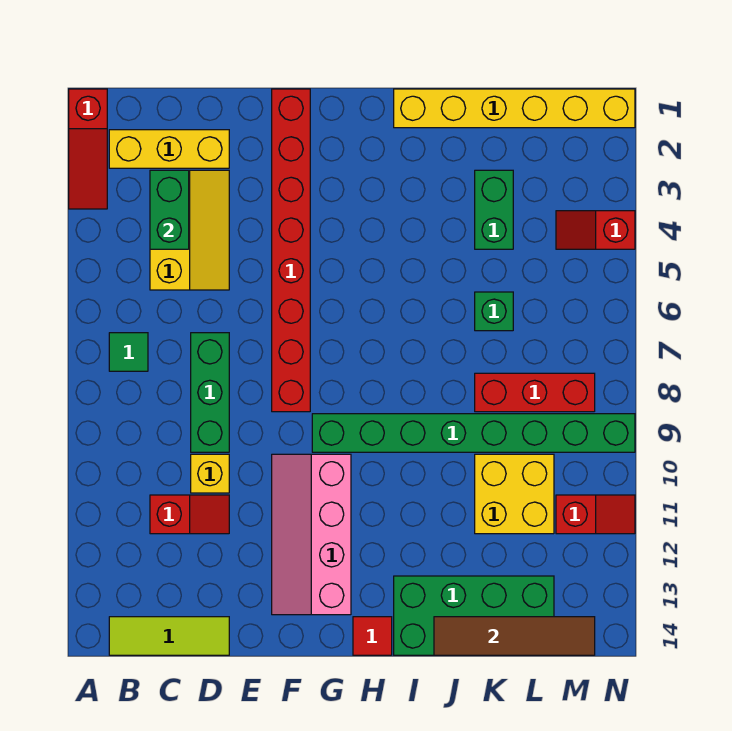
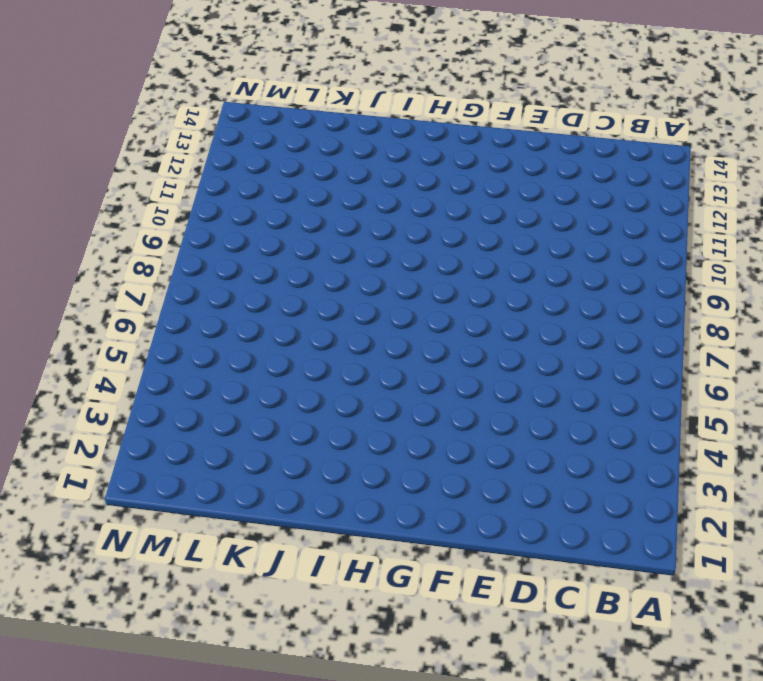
none -> red 1x3 slope [69,89,107,209]
none -> yellow 1x3 brick [109,130,229,168]
none -> green 1x1 tile [109,333,148,371]

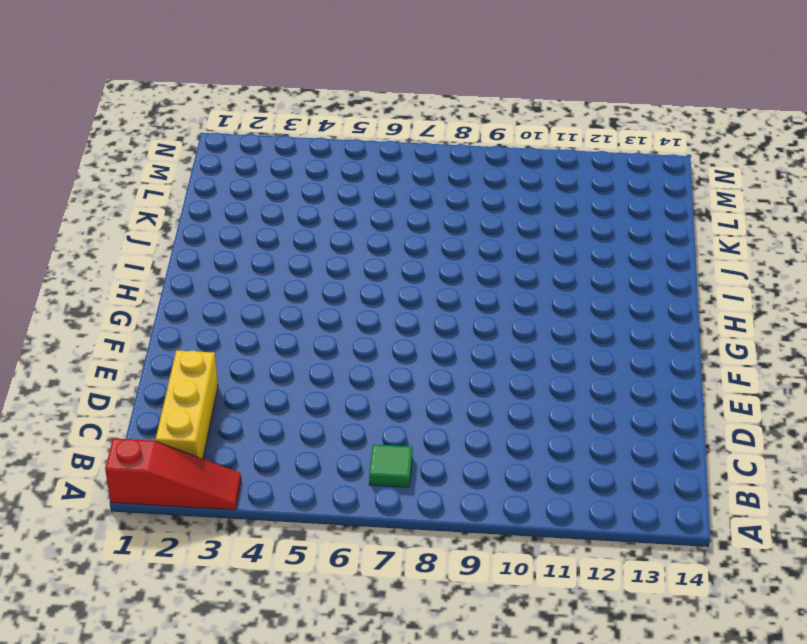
none -> lime 1x3 tile [109,617,229,655]
none -> yellow 2x3 slope [150,170,229,290]
none -> red 1x2 slope [150,495,229,534]

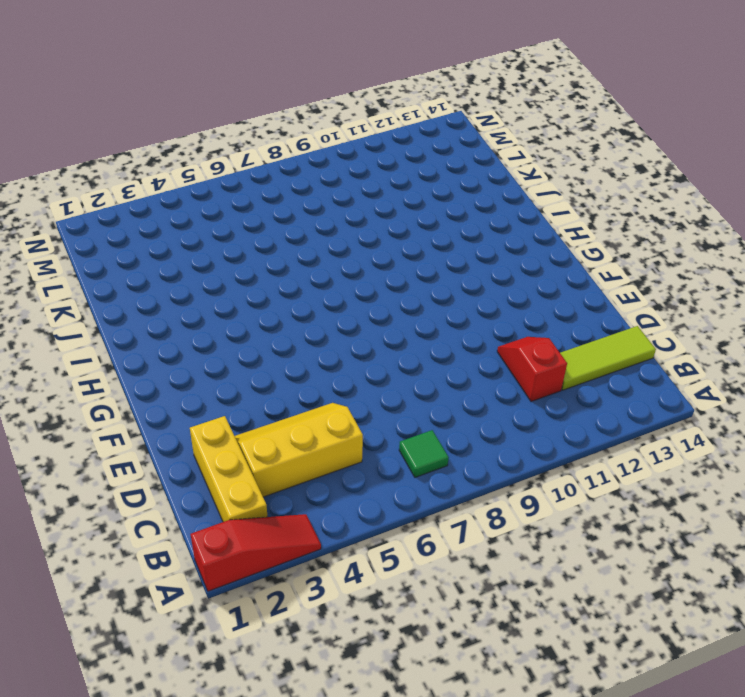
lime 1x3 tile [560,326,656,390] -> lime 1x3 tile turned to [109,617,229,655]
none -> green 1x3 brick [191,333,229,452]
none -> yellow 1x1 brick [191,454,229,493]
none -> red 1x8 brick [272,89,310,412]

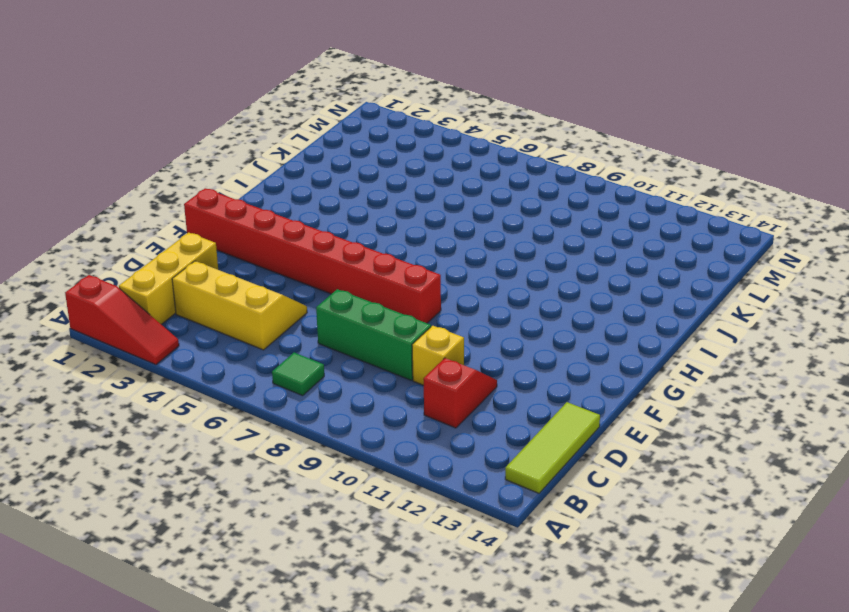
none -> pink 2x4 slope [272,454,351,615]
none -> green 1x8 brick [312,414,635,452]
none -> red 1x1 tile [353,617,392,655]

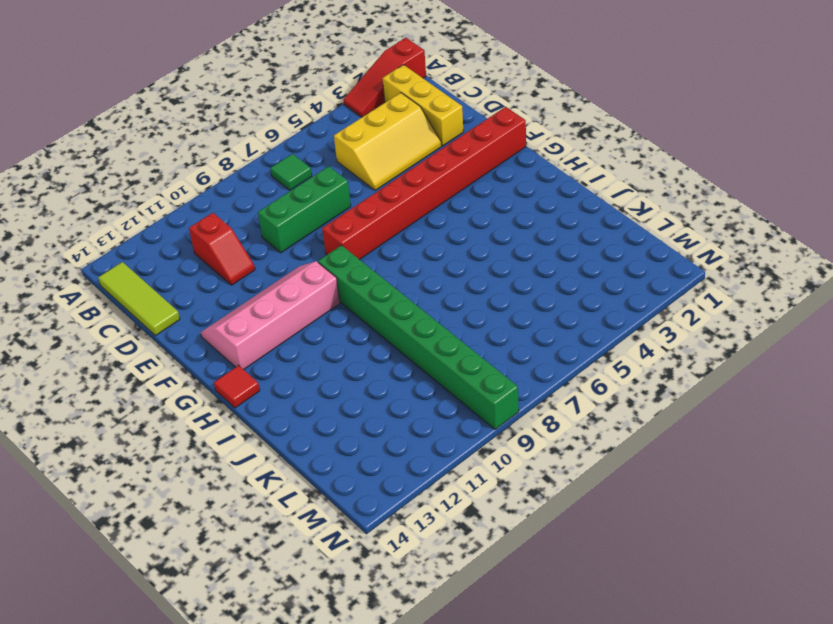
none -> yellow 1x1 brick [191,454,229,493]
none -> yellow 1x6 brick [394,89,635,128]
none -> green 2x4 brick [394,576,554,655]

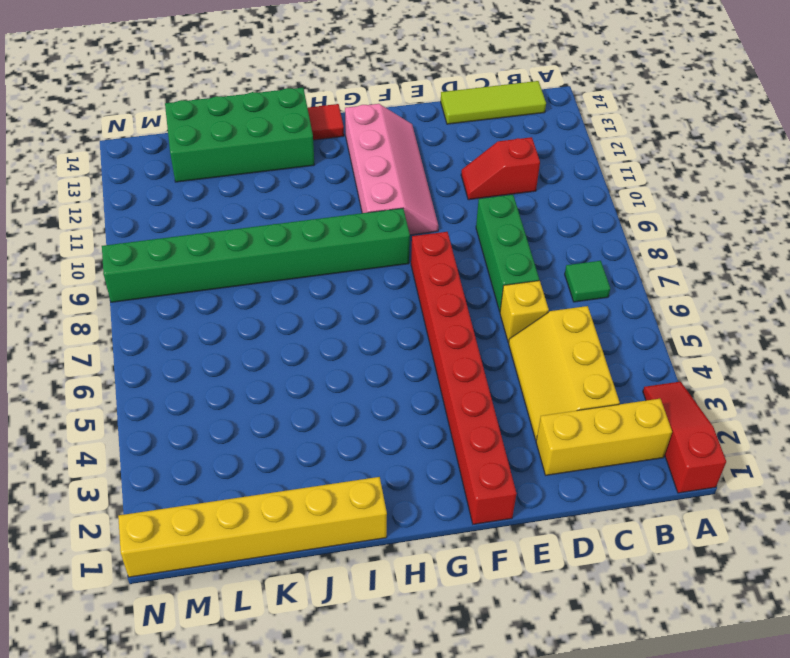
yellow 1x1 brick [500,281,549,343] -> yellow 1x1 brick moved to [191,454,229,493]
none -> green 1x2 brick [475,170,513,249]
none -> green 1x1 brick [475,292,513,331]
none -> red 1x3 brick [475,373,595,412]

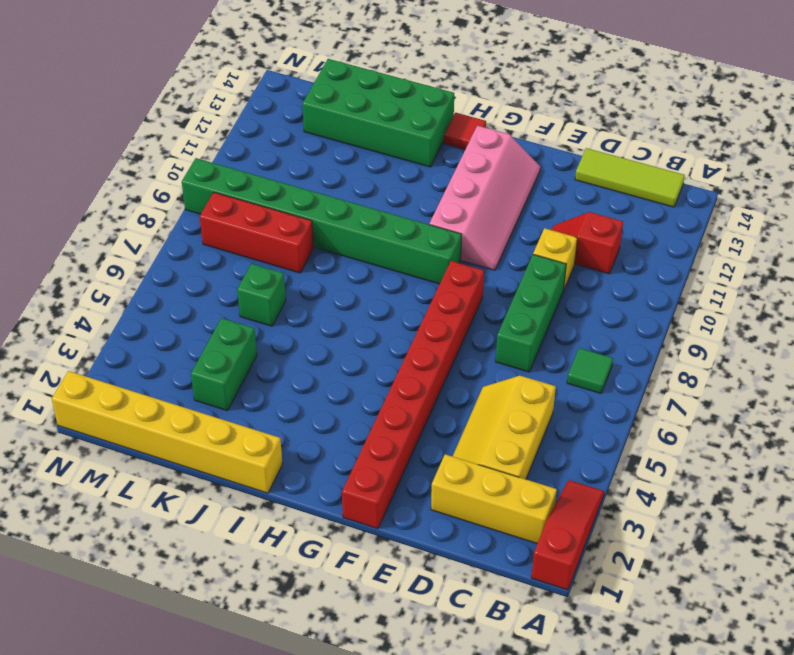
none -> yellow 2x2 brick [475,454,554,534]
none -> red 1x2 slope [556,211,635,249]
none -> red 1x2 slope [556,495,635,534]

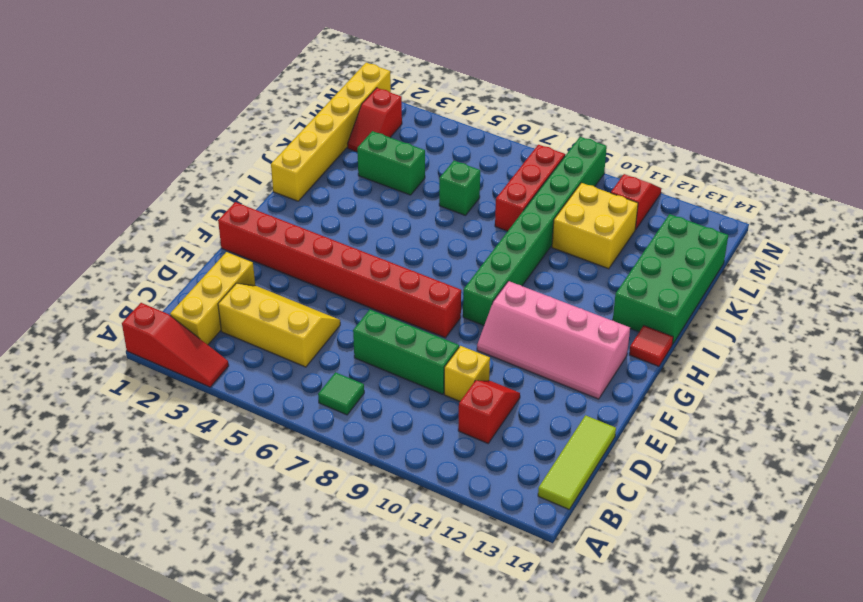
red 1x2 slope [348,88,402,152] -> red 1x2 slope moved to [556,211,635,249]
none -> green 1x2 brick [150,170,189,249]
none -> brown 1x4 tile [434,617,595,655]

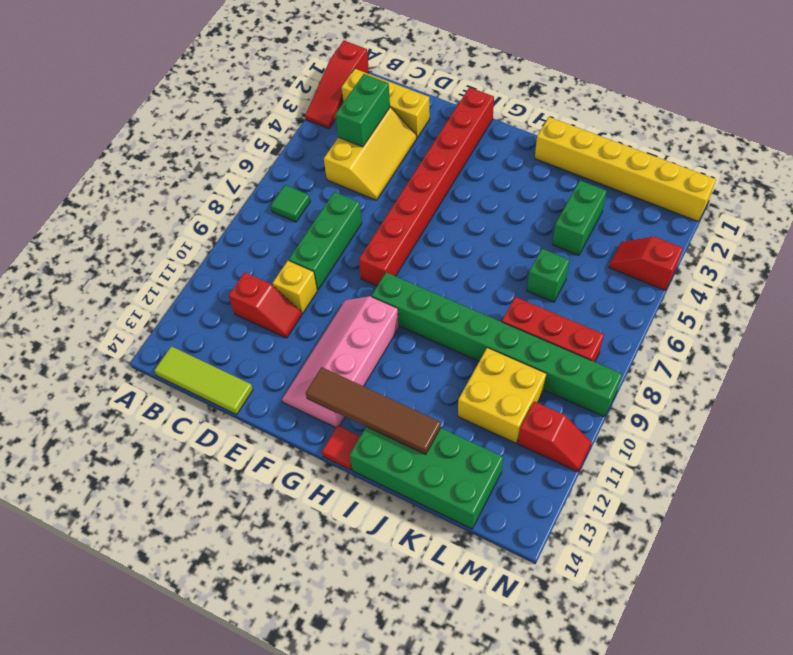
brown 1x4 tile [306,367,441,454] -> brown 1x4 tile moved to [434,617,595,655]

